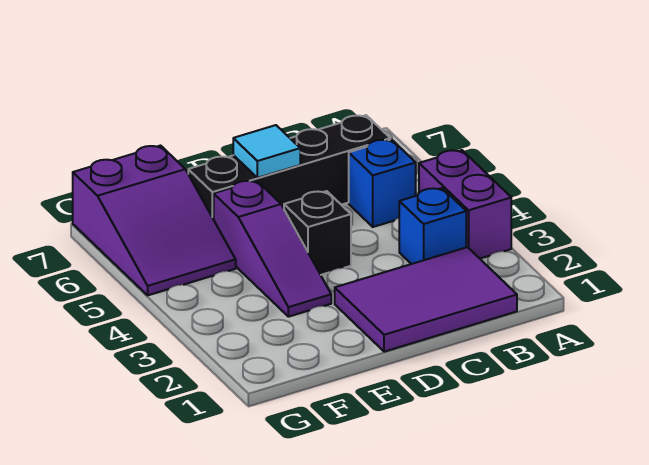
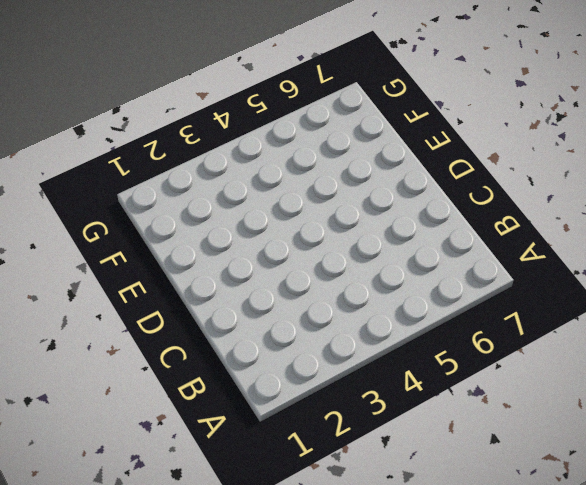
none -> purple 1x2 brick [419,150,511,258]
none -> purple 2x3 tile [335,247,517,352]

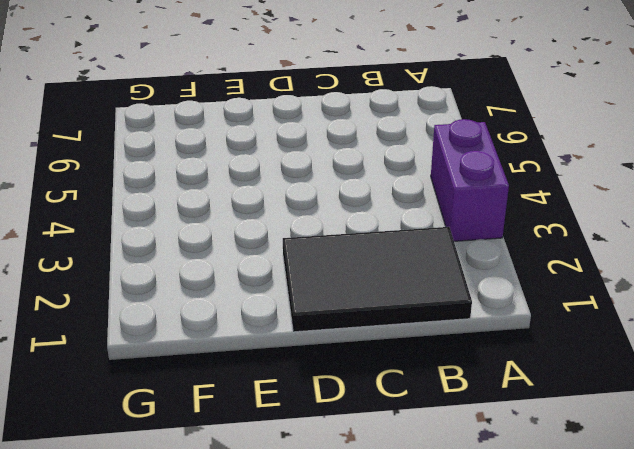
black 2x3 tile [283,227,472,332] -> purple 2x3 tile [335,247,517,352]
none -> blue 1x1 brick [399,188,466,264]
none -> blue 1x1 brick [349,139,416,227]

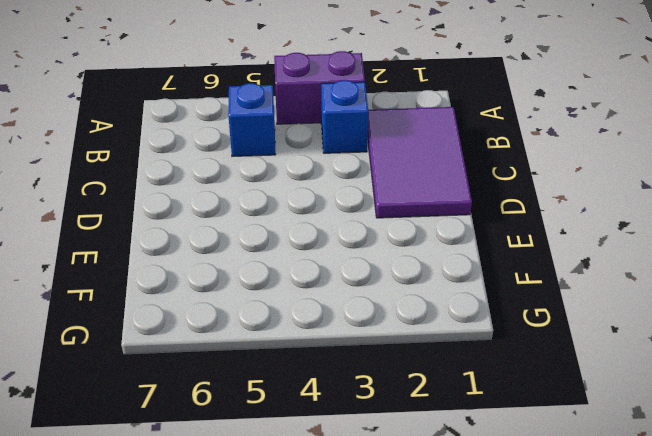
none -> black 1x4 brick [188,115,390,219]
none -> black 1x1 brick [284,191,351,275]

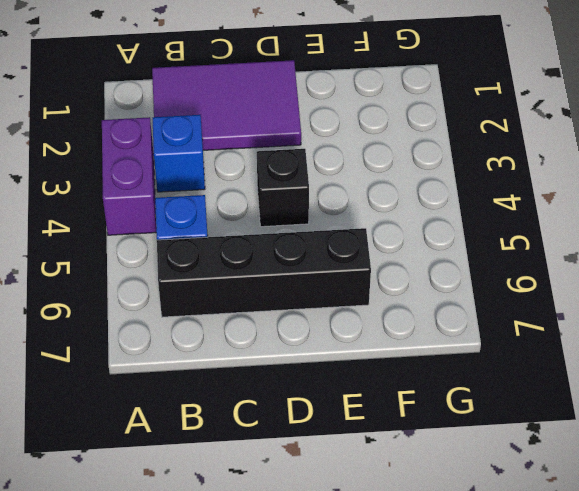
none -> purple 1x3 slope [214,180,331,317]
none -> purple 2x3 slope [73,146,236,295]

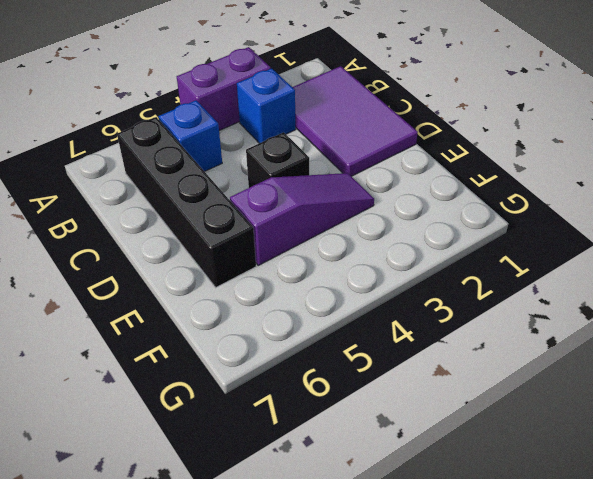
none -> purple 2x3 slope [73,146,236,295]
none -> cyan 1x1 tile [233,125,300,178]

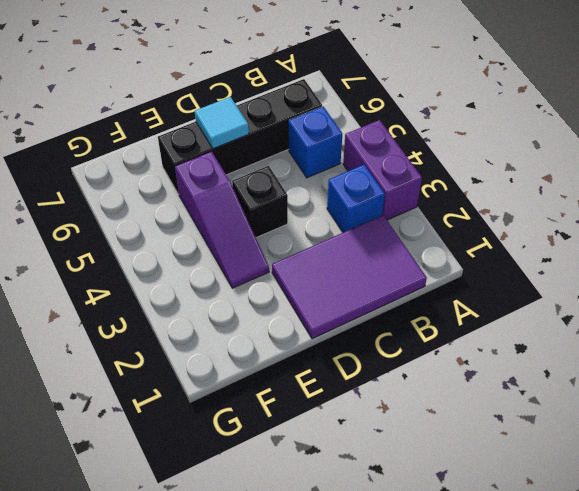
none -> purple 2x3 slope [73,146,236,295]

